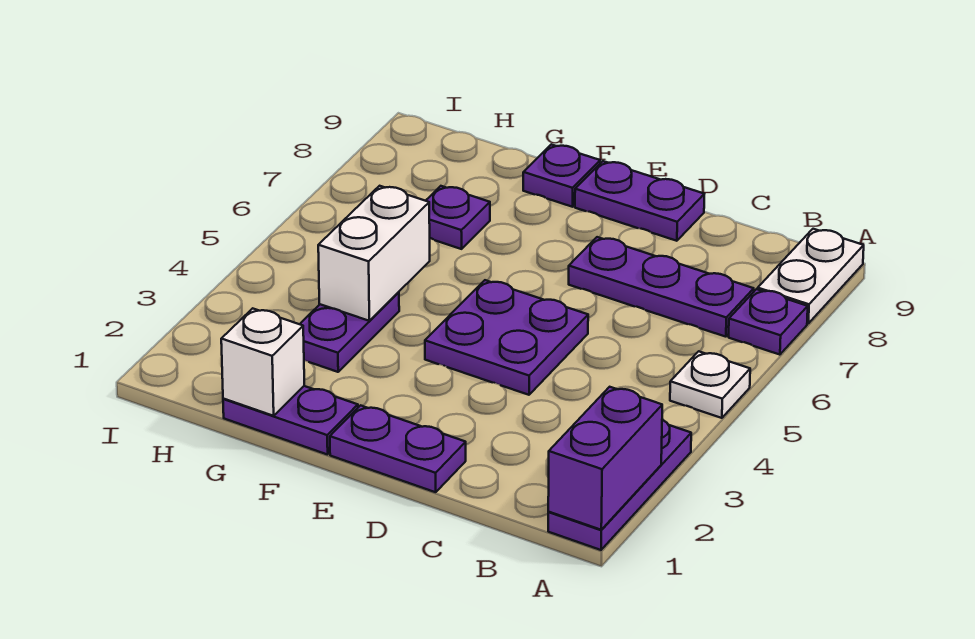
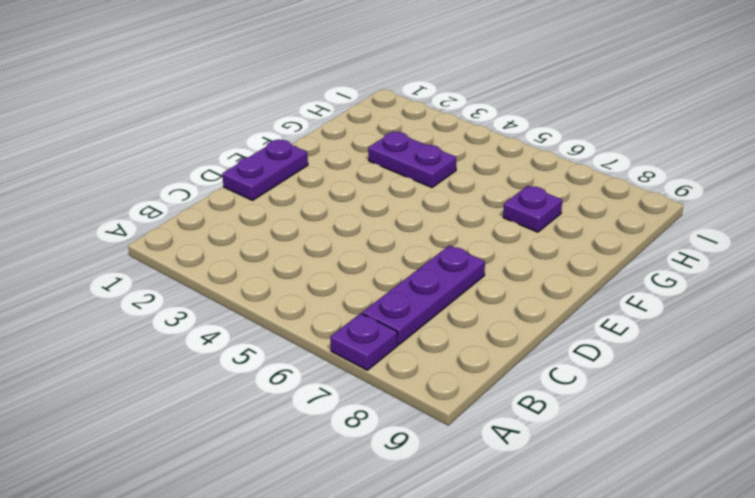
none -> purple 1x3 plate [548,420,691,550]
none -> white 1x1 plate [670,351,750,418]
none -> white 1x2 plate [758,229,864,323]

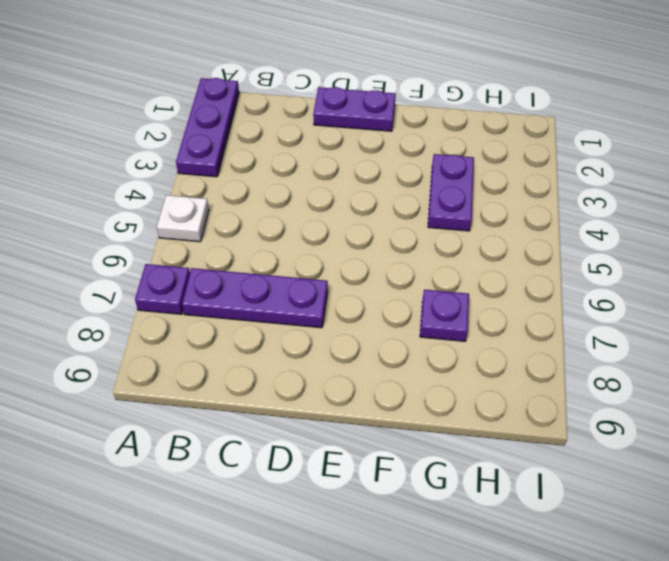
none -> white 1x2 plate [758,229,864,323]
none -> purple 2x2 plate [425,280,588,395]
none -> purple 1x2 plate [575,161,704,241]

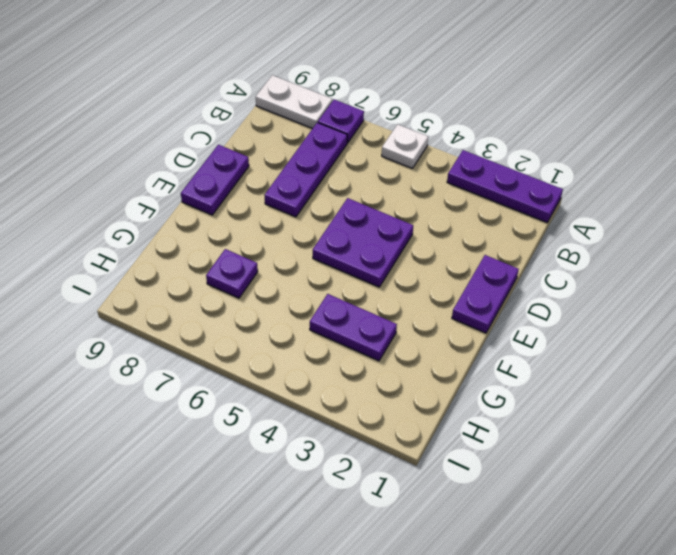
none -> purple 1x2 plate [223,386,358,455]
none -> purple 1x1 plate [523,144,600,207]
none -> purple 1x2 brick [548,387,662,530]

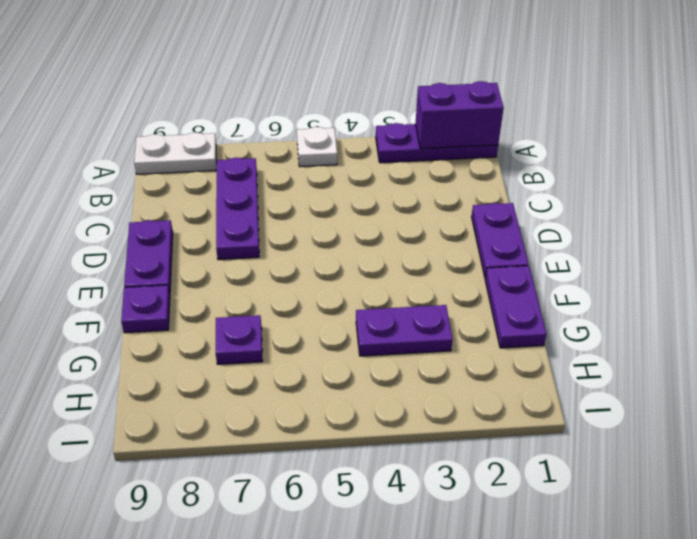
none -> purple 1x1 plate [729,289,808,355]
none -> purple 2x2 plate [425,280,588,395]
none -> white 1x1 brick [221,308,304,416]

